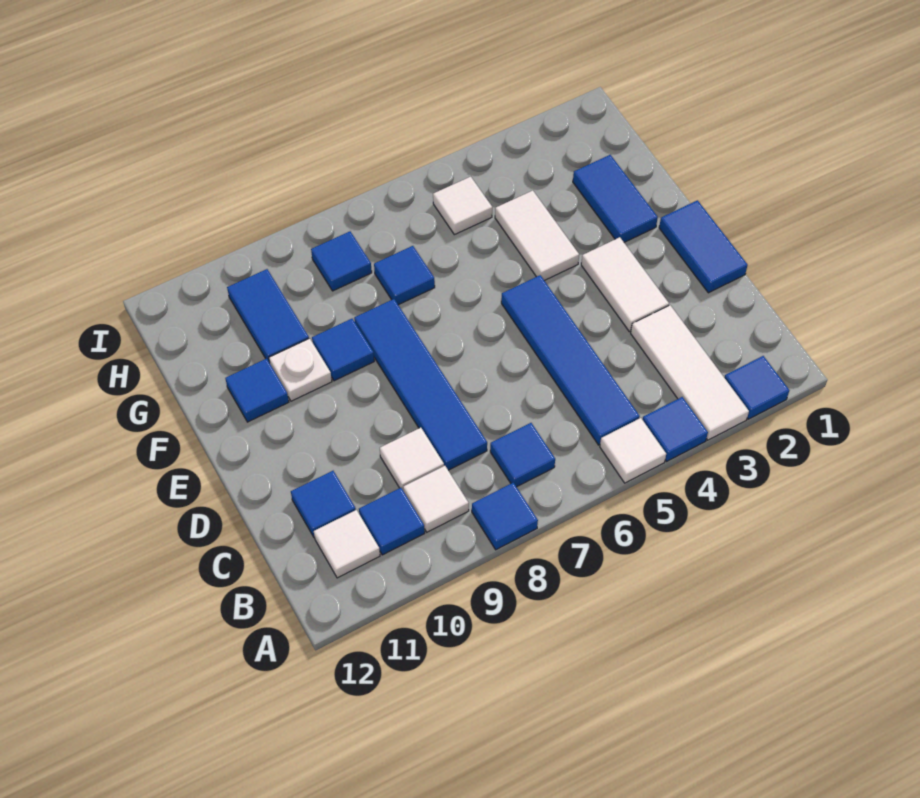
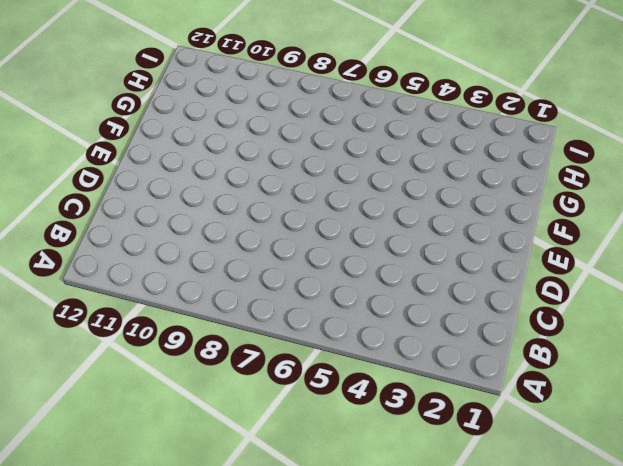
none -> blue 1x1 tile [724,356,789,419]
none -> white 1x3 tile [631,305,749,440]
none -> blue 1x1 tile [642,397,708,461]

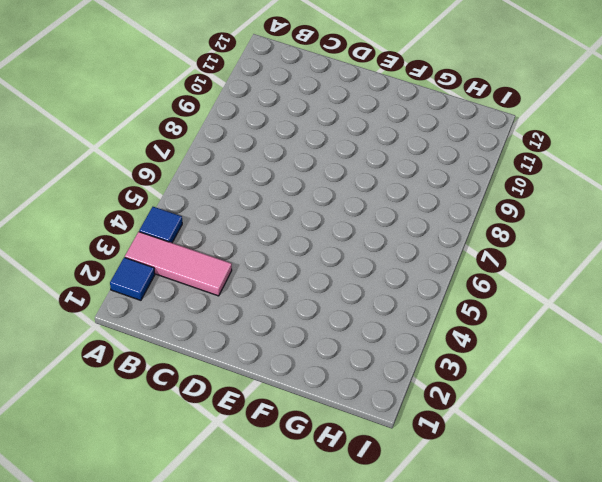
pink 1x3 tile [125,232,232,296] -> white 1x3 tile [631,305,749,440]
none -> white 1x1 tile [600,418,666,483]
none -> blue 1x1 tile [472,483,538,550]
none -> blue 1x4 tile [501,275,640,445]

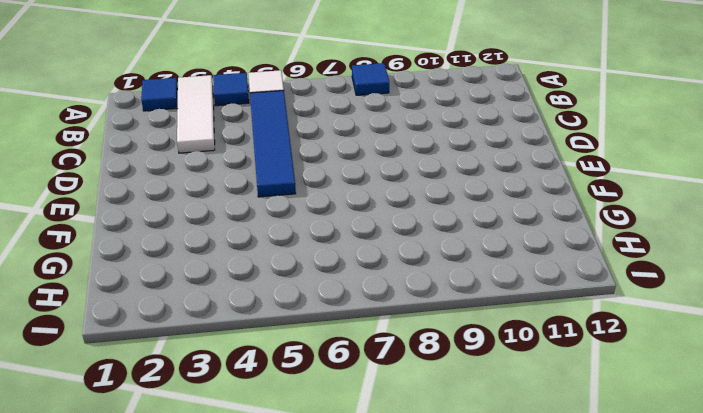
none -> blue 1x1 tile [490,423,555,487]
none -> white 1x1 tile [403,466,469,532]
none -> blue 1x1 tile [359,488,425,555]

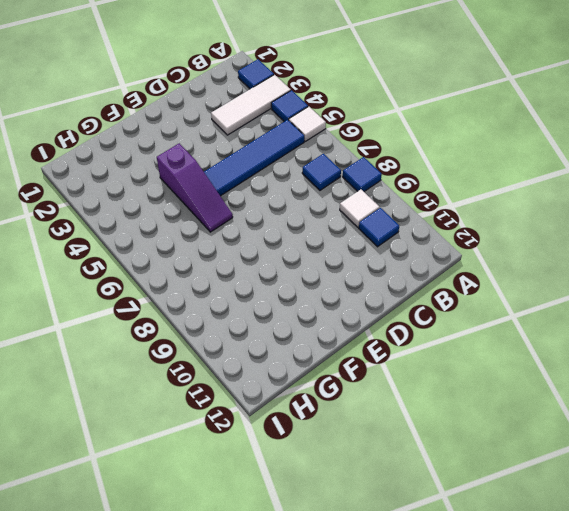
purple 1x3 slope [157,143,233,232] -> white 1x2 tile [495,190,579,281]
none -> white 1x1 tile [314,510,380,578]
none -> blue 1x4 tile [354,299,487,470]
none -> white 1x1 tile [380,428,444,491]

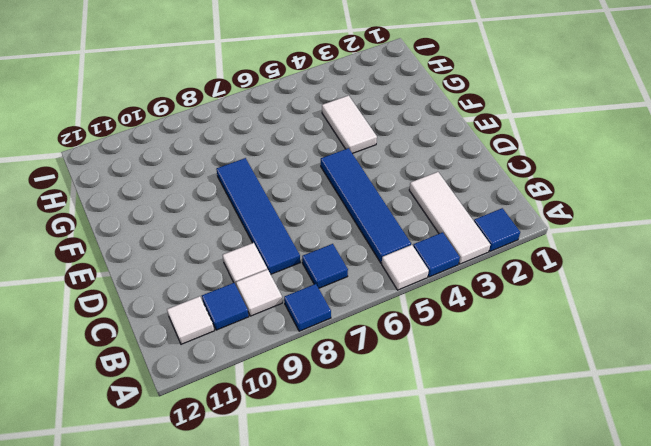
none -> blue 1x1 tile [291,471,356,537]
none -> blue 1x2 tile [659,200,748,293]
none -> white 1x2 tile [581,237,669,332]

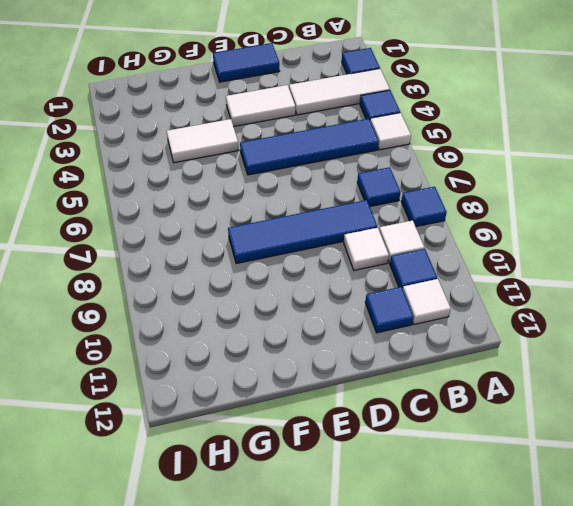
none -> blue 1x2 tile [573,155,658,242]
none -> blue 1x1 tile [312,319,374,381]
none -> white 1x1 plate [269,338,332,401]

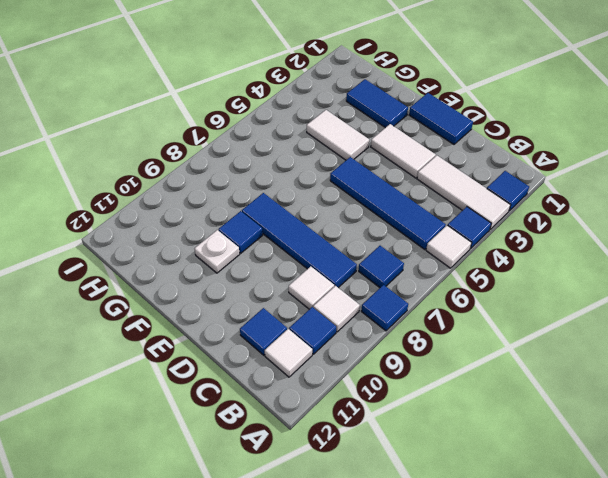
none -> blue 1x1 tile [225,359,289,422]
none -> blue 1x1 tile [374,246,435,305]
none -> blue 1x2 tile [227,269,309,363]

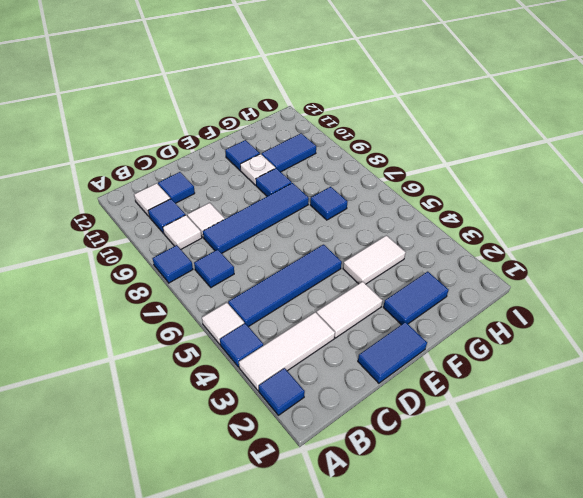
none -> white 1x1 tile [433,177,492,235]
none -> blue 1x1 tile [311,232,372,291]

